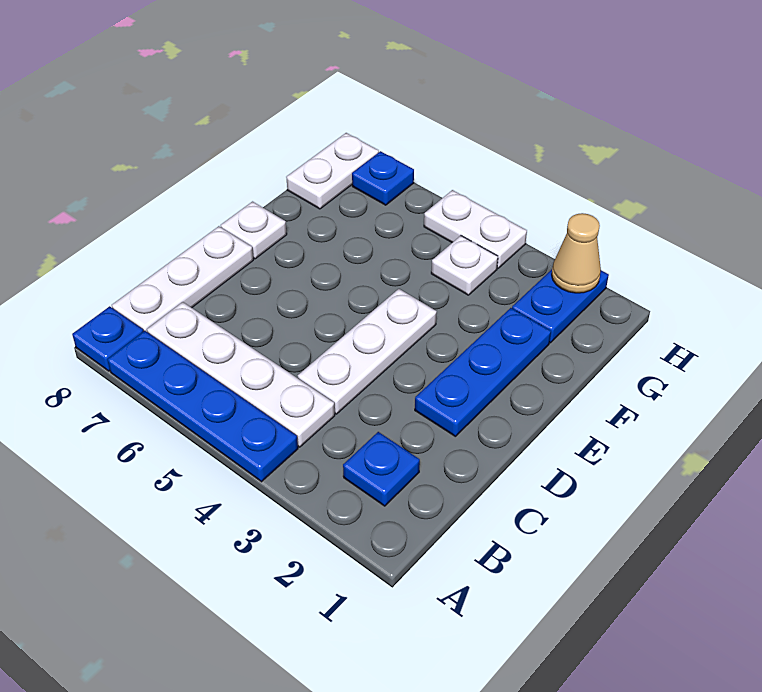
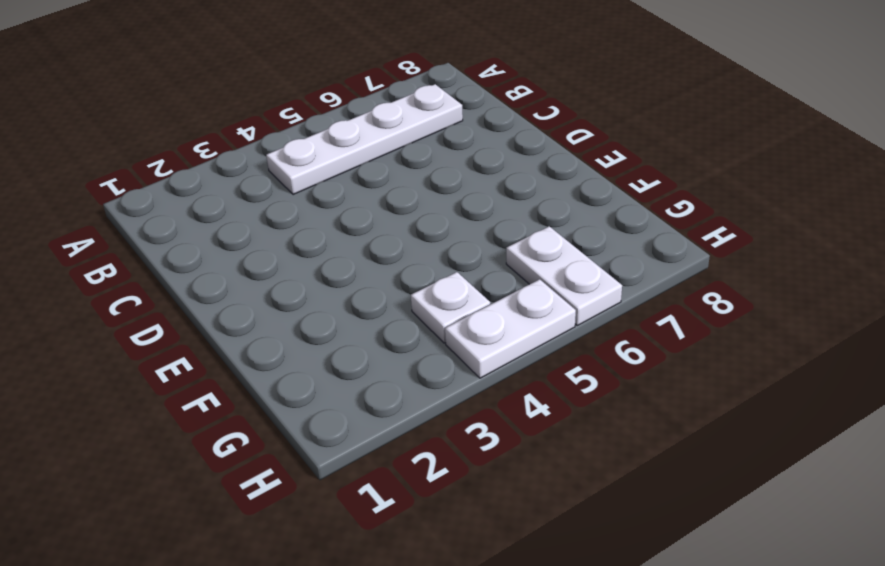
white 1x2 plate [506,226,622,326] -> white 1x2 plate moved to [286,133,379,209]
none -> blue 1x4 plate [108,331,298,482]
none -> blue 1x1 plate [72,306,144,371]
none -> blue 1x1 plate [343,432,420,506]

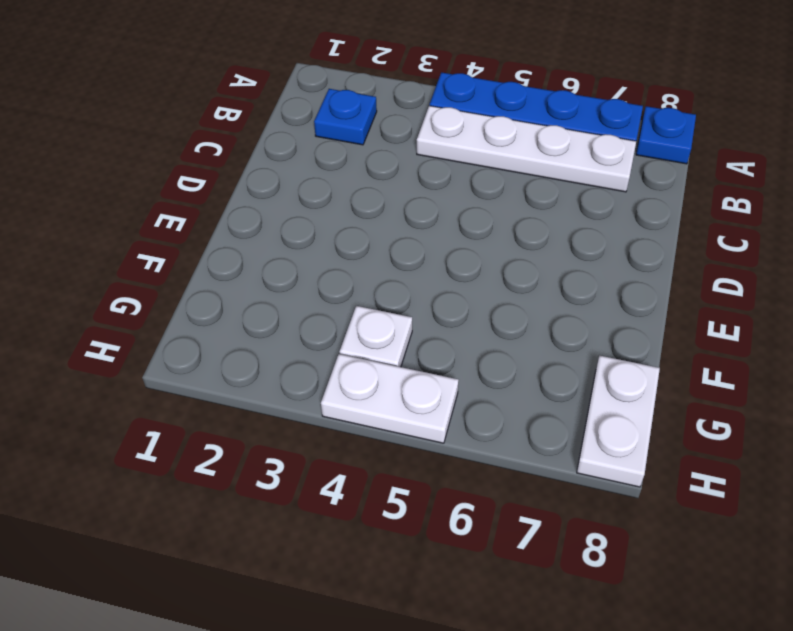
none -> white 1x3 plate [112,226,253,332]
none -> white 1x3 plate [298,289,437,414]
none -> blue 1x3 plate [415,308,551,436]

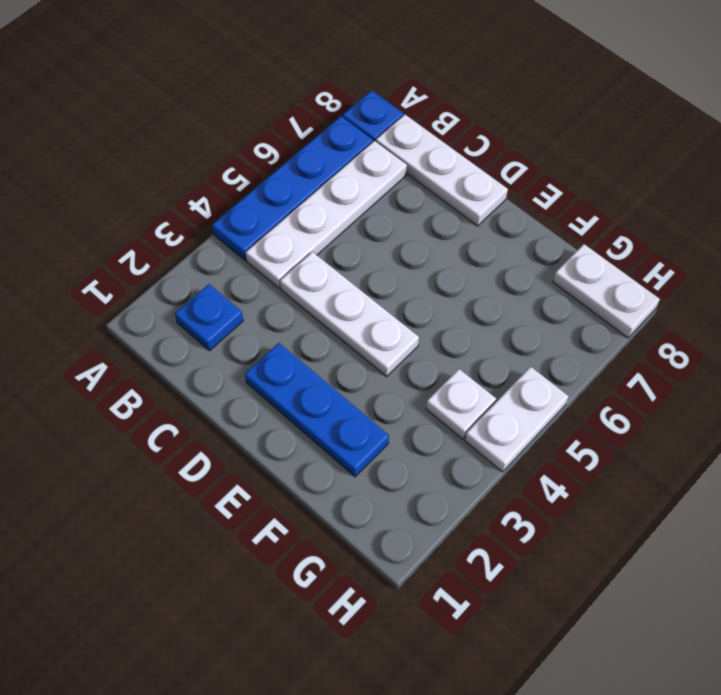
none -> white 1x1 plate [221,202,287,259]
none -> blue 1x2 plate [512,270,609,343]
none -> blue 1x1 plate [352,151,414,205]

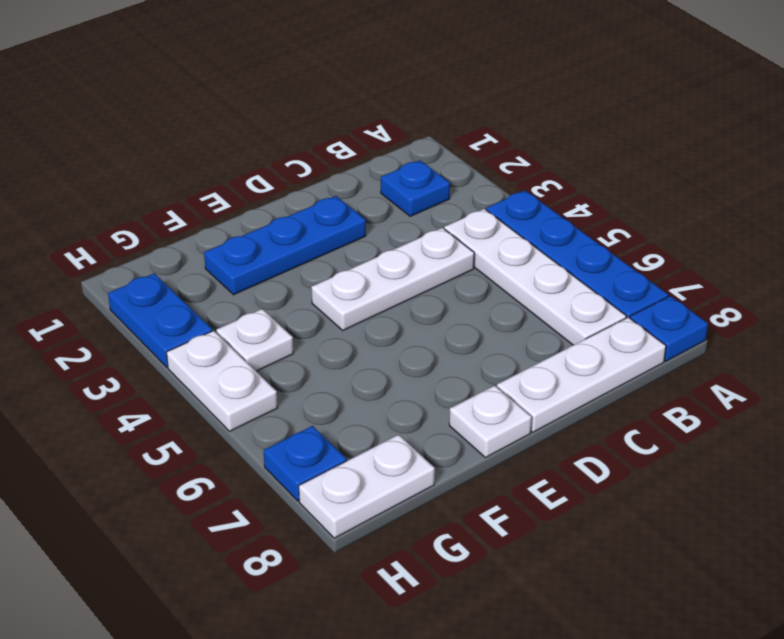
blue 1x2 plate [108,273,212,367] -> blue 1x2 plate turned to [512,270,609,343]
none -> tan 1x1 cone [552,213,601,293]

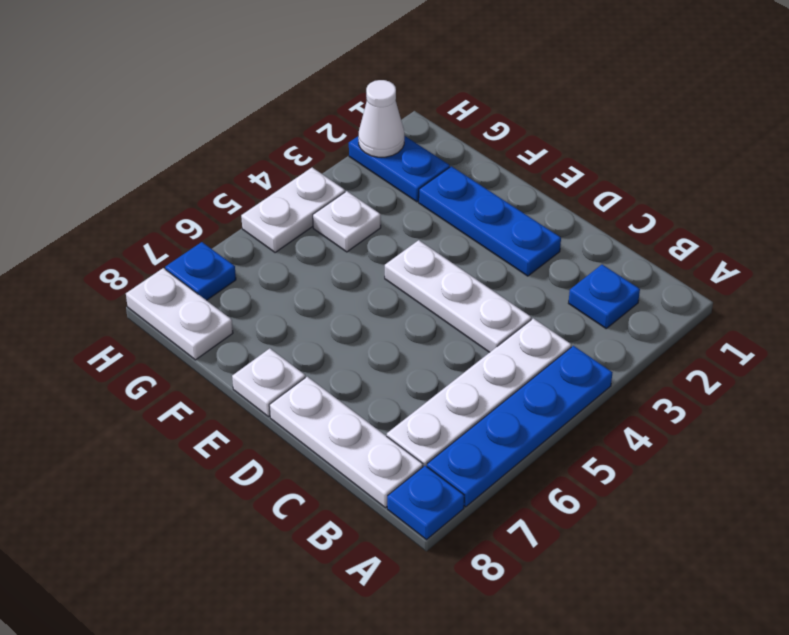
white 1x1 cone [358,80,404,157] -> tan 1x1 cone [552,213,601,293]

